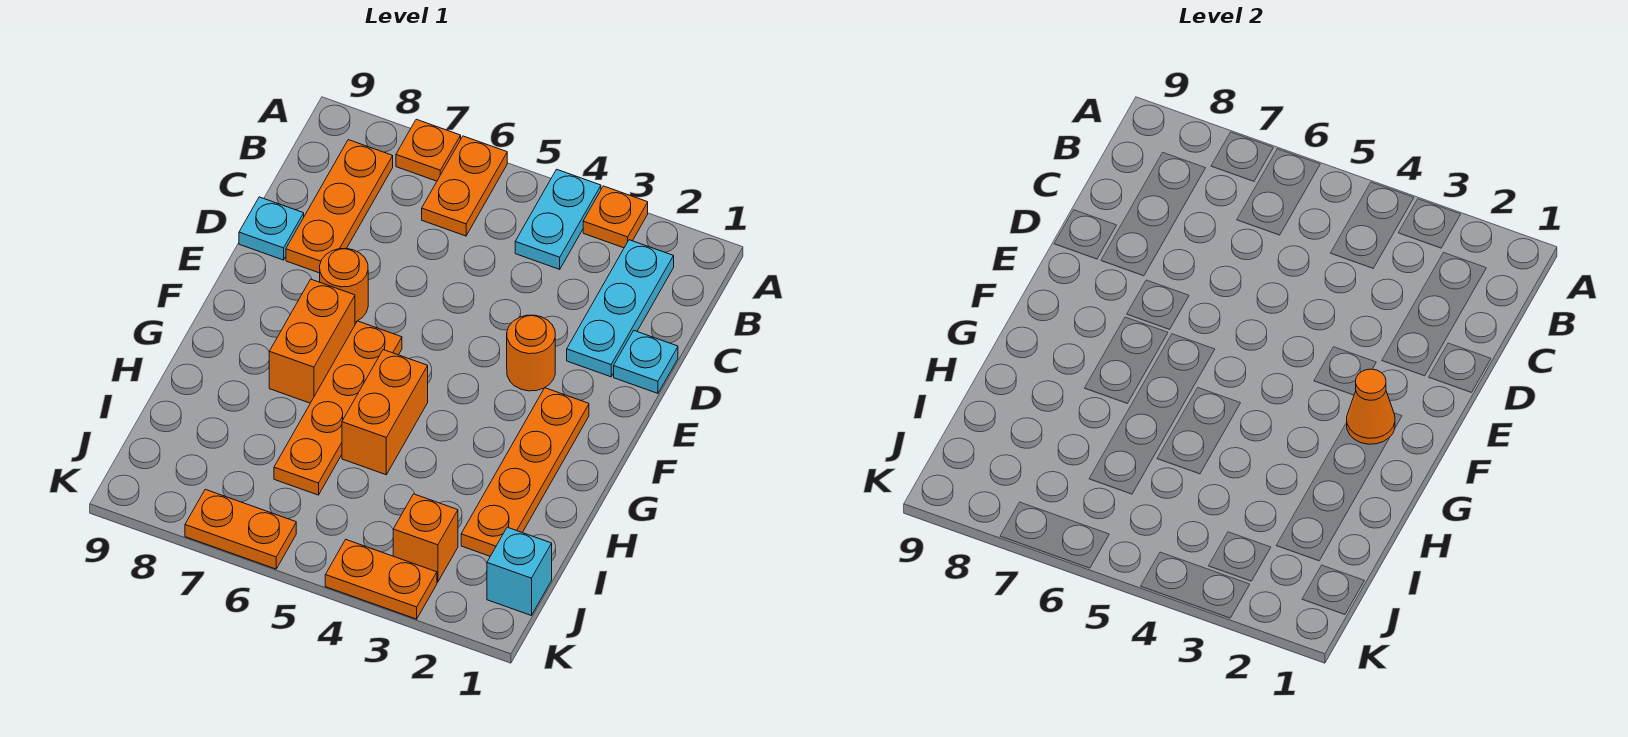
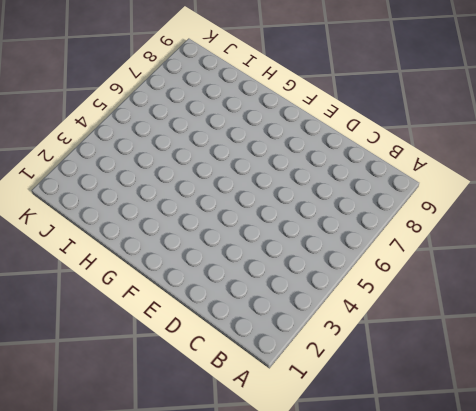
none -> orange 1x1 plate [583,186,648,248]
none -> cyan 1x2 plate [515,169,601,269]
none -> orange 1x2 plate [422,136,507,236]

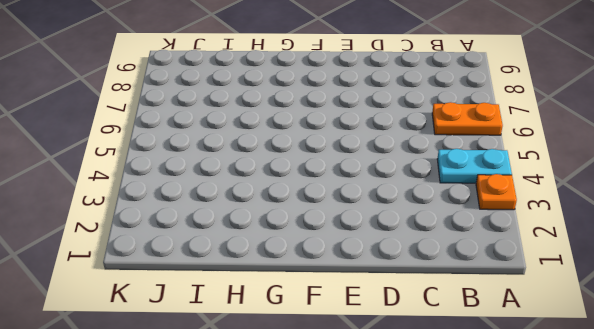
none -> orange 1x1 plate [396,119,461,181]
none -> cyan 1x3 plate [567,240,674,377]
none -> orange 1x3 plate [286,140,393,273]

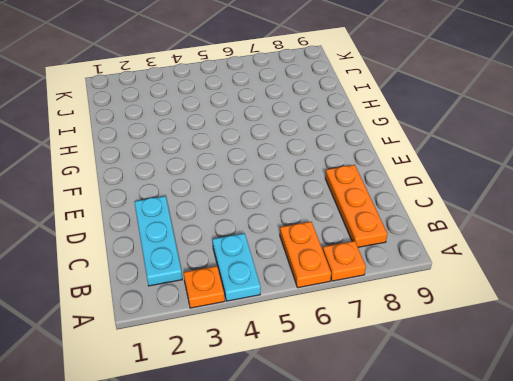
none -> cyan 1x1 plate [614,331,678,393]
none -> cyan 1x1 plate [239,197,304,260]
none -> orange 1x1 round brick [507,315,555,391]

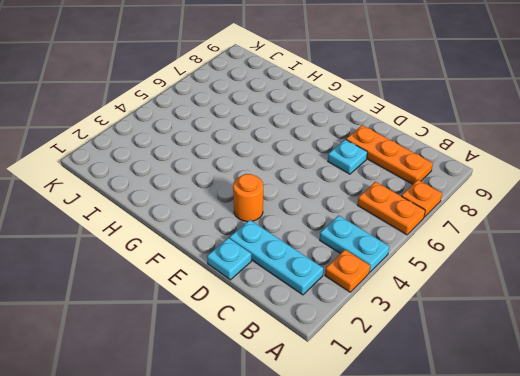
cyan 1x1 plate [328,139,367,174] -> cyan 1x1 plate moved to [239,197,304,260]
none -> orange 1x1 round brick [320,248,368,322]
none -> orange 1x4 plate [461,388,589,556]
none -> orange 1x4 plate [274,321,402,495]

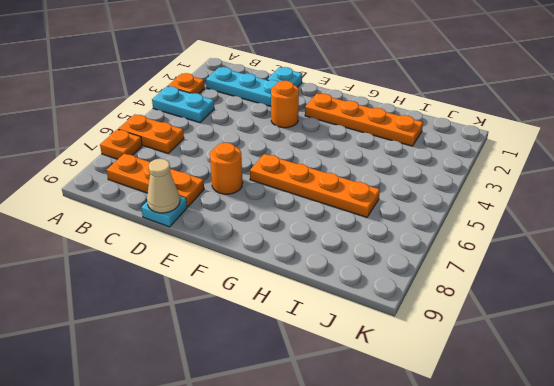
tan 1x1 cone [147,159,180,213] -> none
none -> orange 1x2 brick [269,279,355,403]
none -> orange 1x2 brick [342,350,428,475]
none -> cyan 1x1 brick [487,527,552,615]

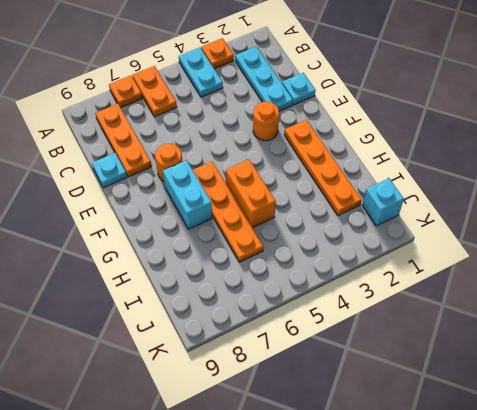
cyan 1x2 brick [163,160,212,229] -> orange 1x2 brick [269,279,355,403]
none -> orange 1x1 brick [393,494,458,582]
none -> orange 1x2 plate [325,540,437,619]
none -> orange 1x2 plate [185,489,296,569]

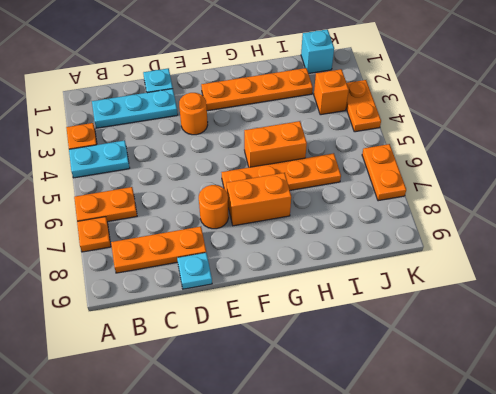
none -> orange 1x1 cone [1347,369,1395,444]

